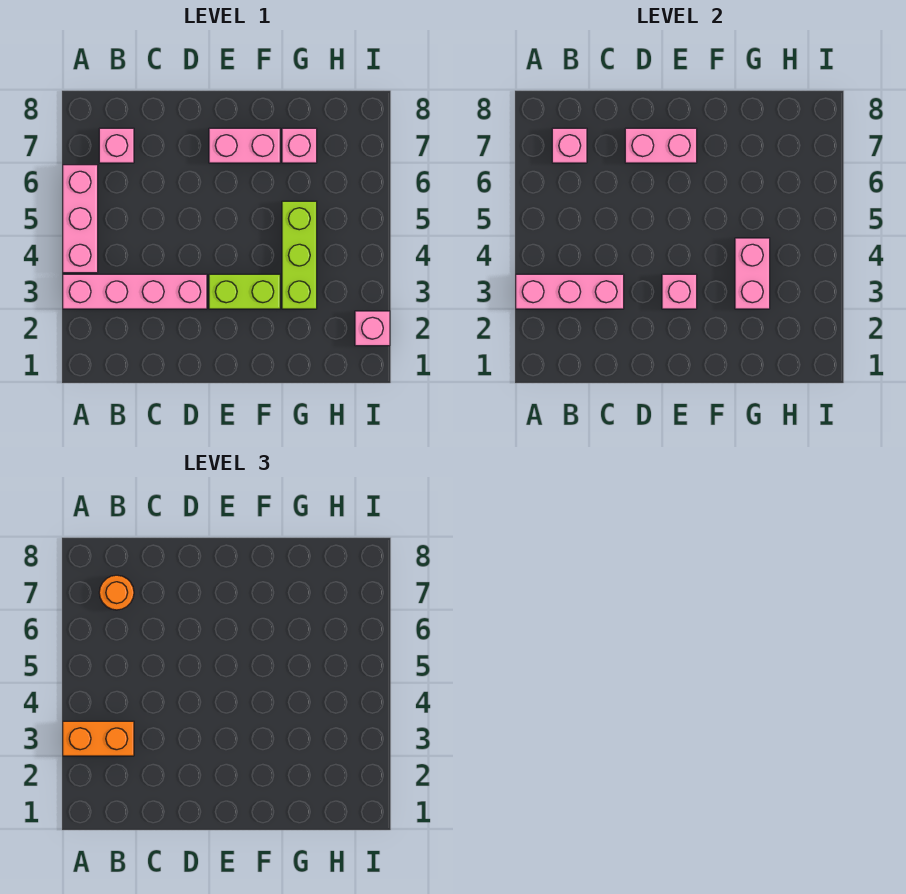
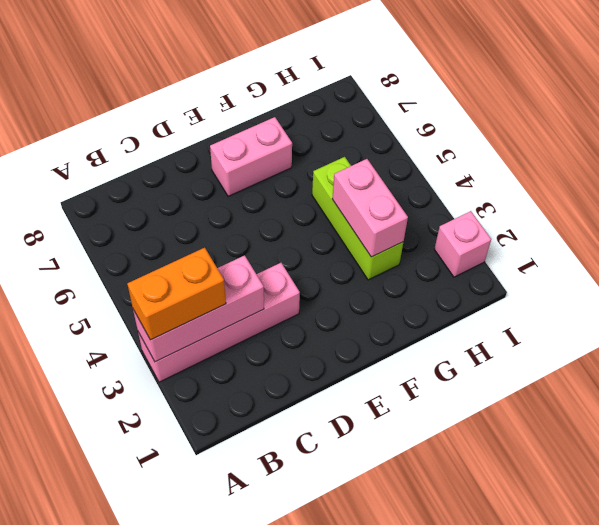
none -> pink 1x3 brick [63,165,98,273]
none -> pink 1x1 brick [99,128,134,163]
none -> lime 1x2 brick [209,274,280,309]

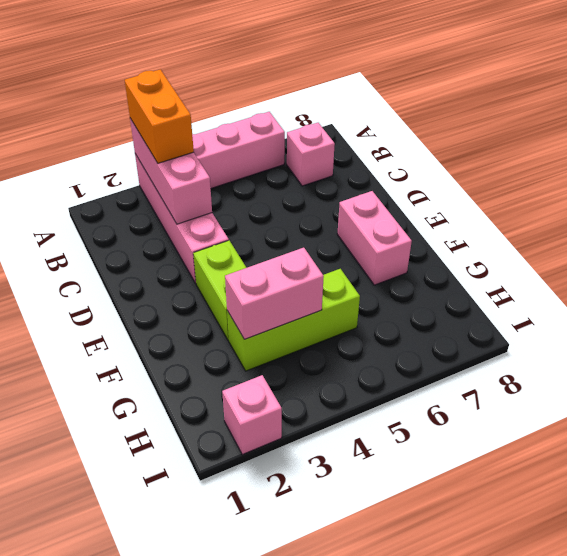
none -> pink 1x1 brick [282,128,317,163]
none -> pink 1x1 brick [552,128,587,163]
none -> pink 1x2 brick [625,128,697,163]

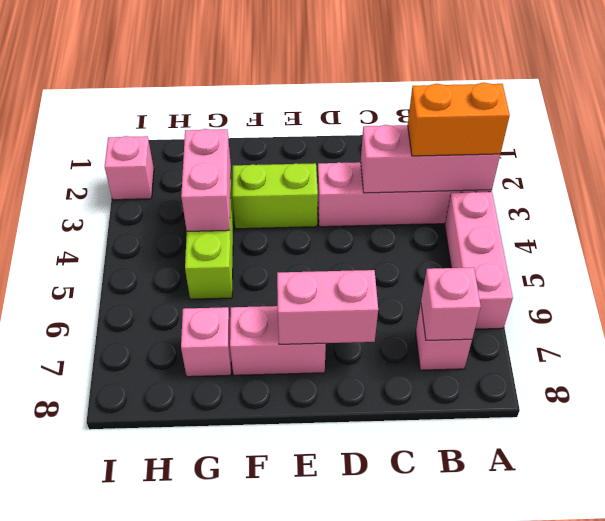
none -> pink 1x1 brick [662,274,697,309]
none -> orange 1x1 round brick [99,575,134,610]

